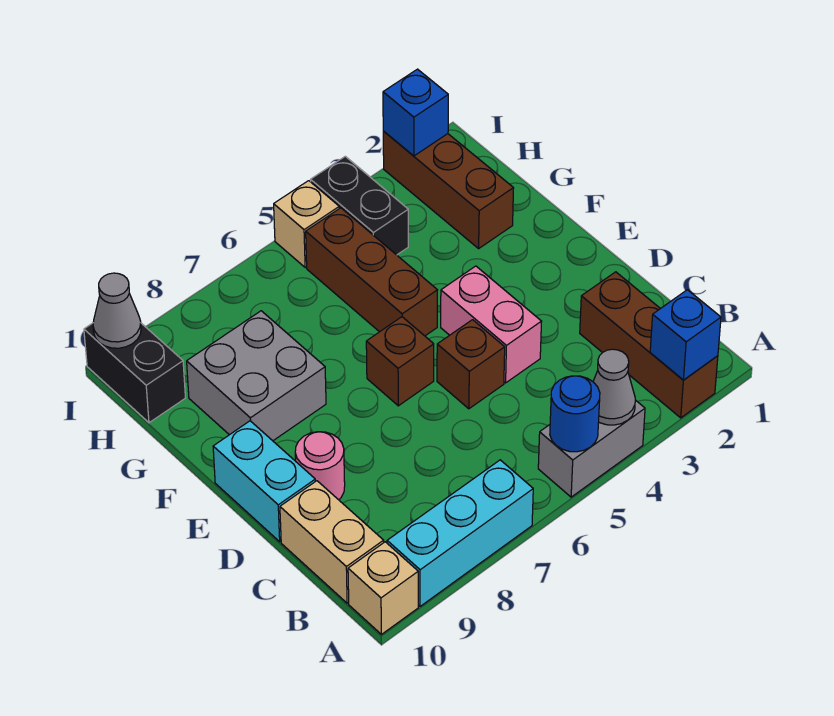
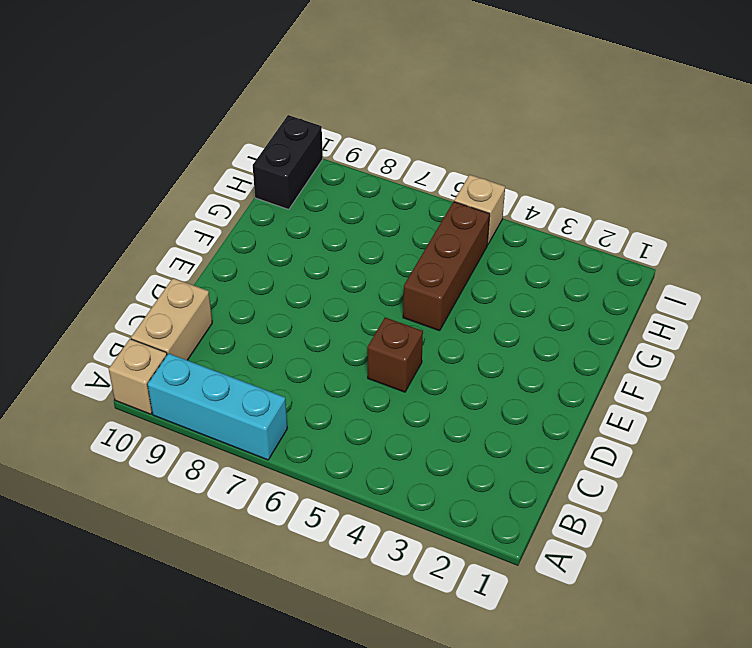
none -> brown 1x3 brick [580,272,718,418]
none -> grey 1x2 brick [538,400,645,497]
none -> pink 1x2 brick [441,266,542,383]

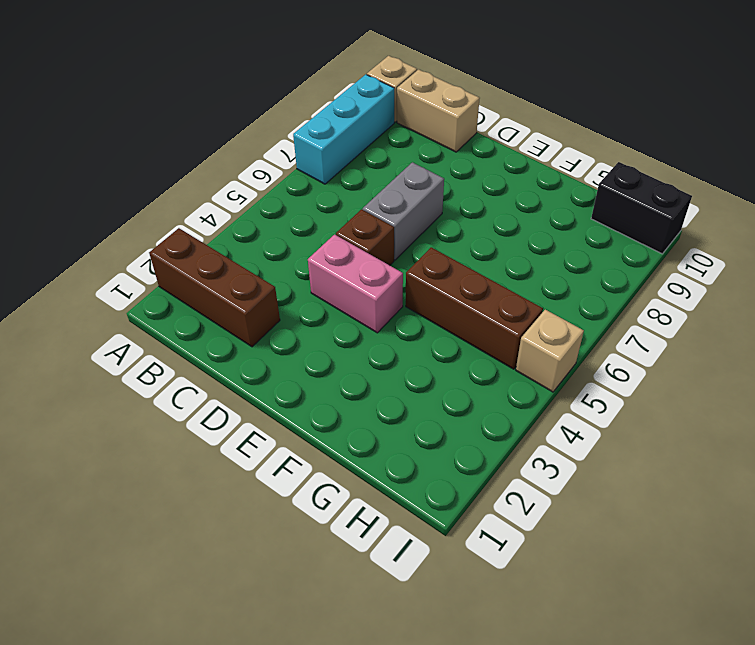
grey 1x2 brick [363,162,444,260] -> grey 1x2 brick moved to [538,400,645,497]
none -> pink 1x1 round brick [295,432,345,500]
none -> cyan 1x2 brick [213,421,315,542]
none -> brown 1x1 brick [366,317,434,406]

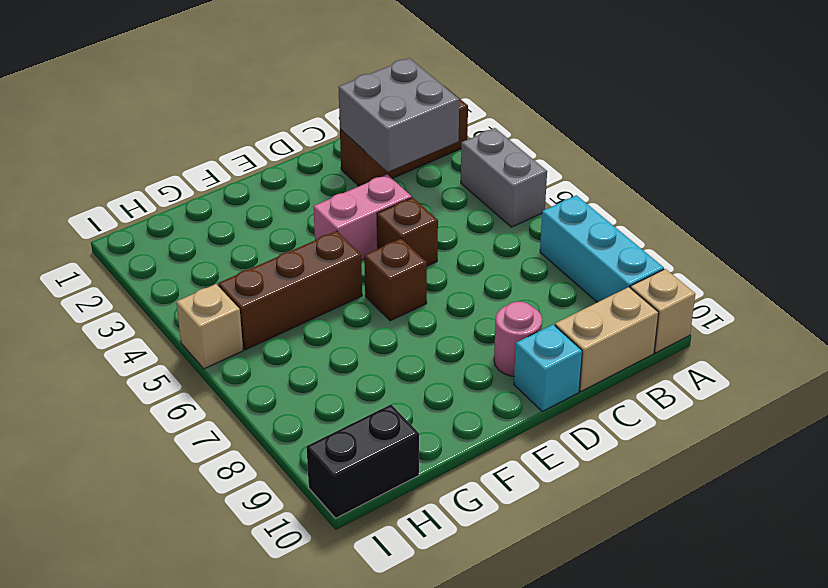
grey 2x2 brick [338,58,459,172] -> grey 2x2 brick moved to [187,311,326,441]
cyan 1x1 brick [514,325,582,411] -> cyan 1x2 brick [213,421,315,542]
none -> brown 1x3 brick [383,131,514,249]
none -> black 1x2 brick [311,156,408,255]
none -> blue 1x1 brick [650,290,721,380]

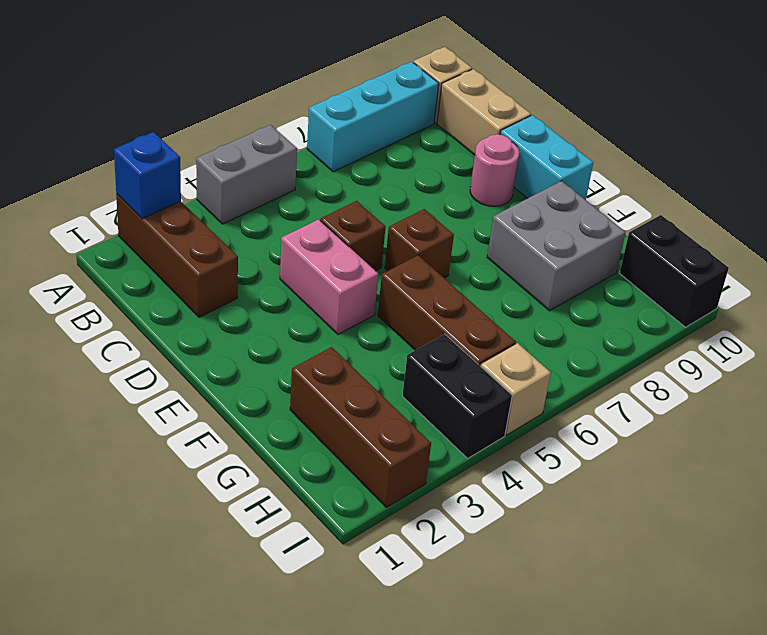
none -> grey 1x1 cone [593,349,635,425]
none -> blue 1x1 round brick [550,376,600,452]
none -> blue 1x1 brick [383,69,448,156]

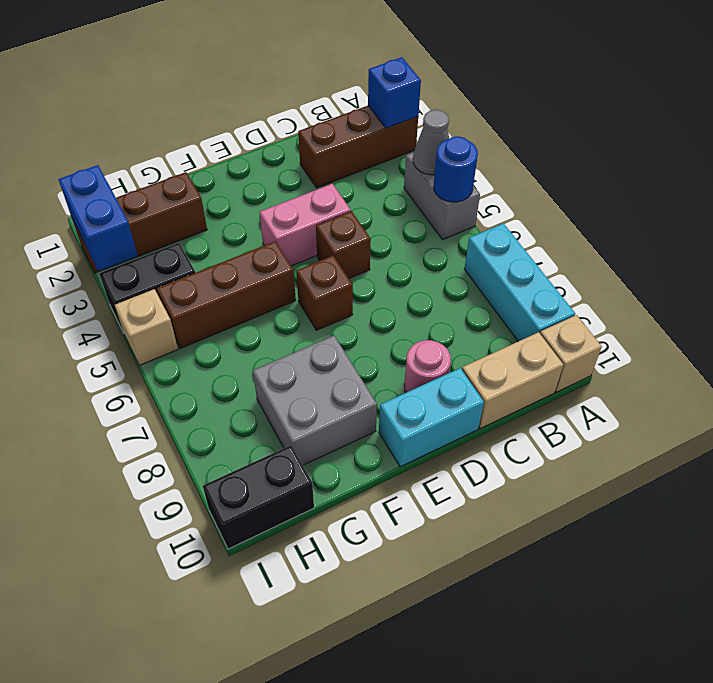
blue 1x2 brick [58,165,138,271] -> blue 1x1 brick [383,69,448,156]
none -> grey 1x1 cone [93,273,141,348]

